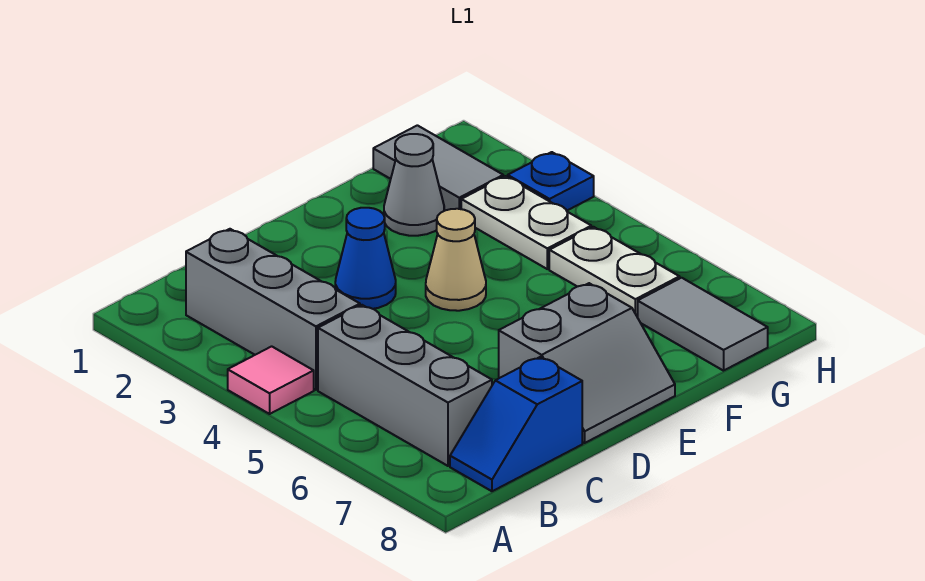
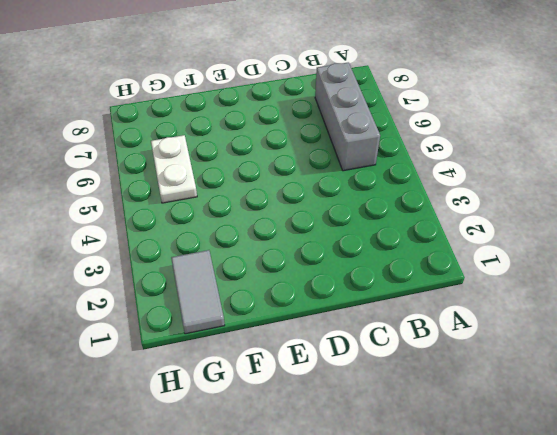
none -> pink 1x1 tile [228,346,314,414]
none -> grey 1x3 brick [186,229,360,390]
none -> blue 1x2 slope [450,357,582,491]

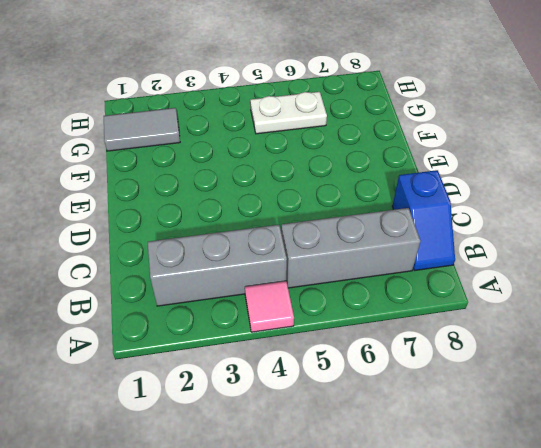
none -> blue 1x1 cone [335,208,396,309]
none -> grey 2x2 slope [499,283,675,443]
none -> tan 1x1 cone [426,209,486,311]

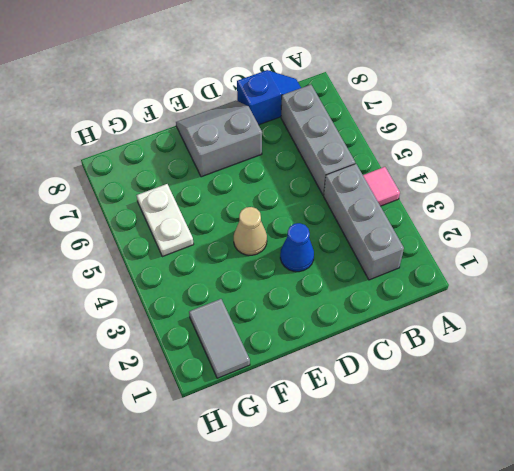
none -> grey 1x1 cone [384,134,444,236]
none -> white 1x2 plate [461,176,591,269]
none -> grey 1x2 tile [638,278,768,371]

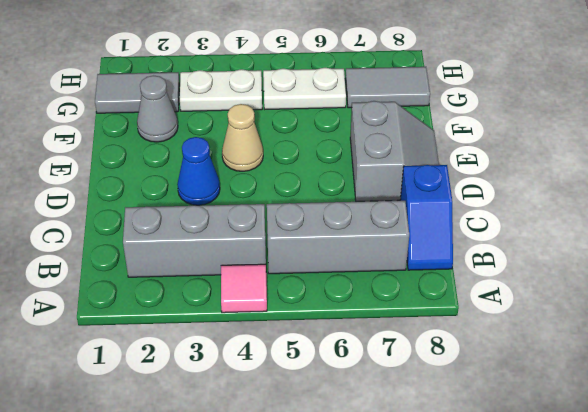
none -> blue 1x1 plate [508,152,594,211]

